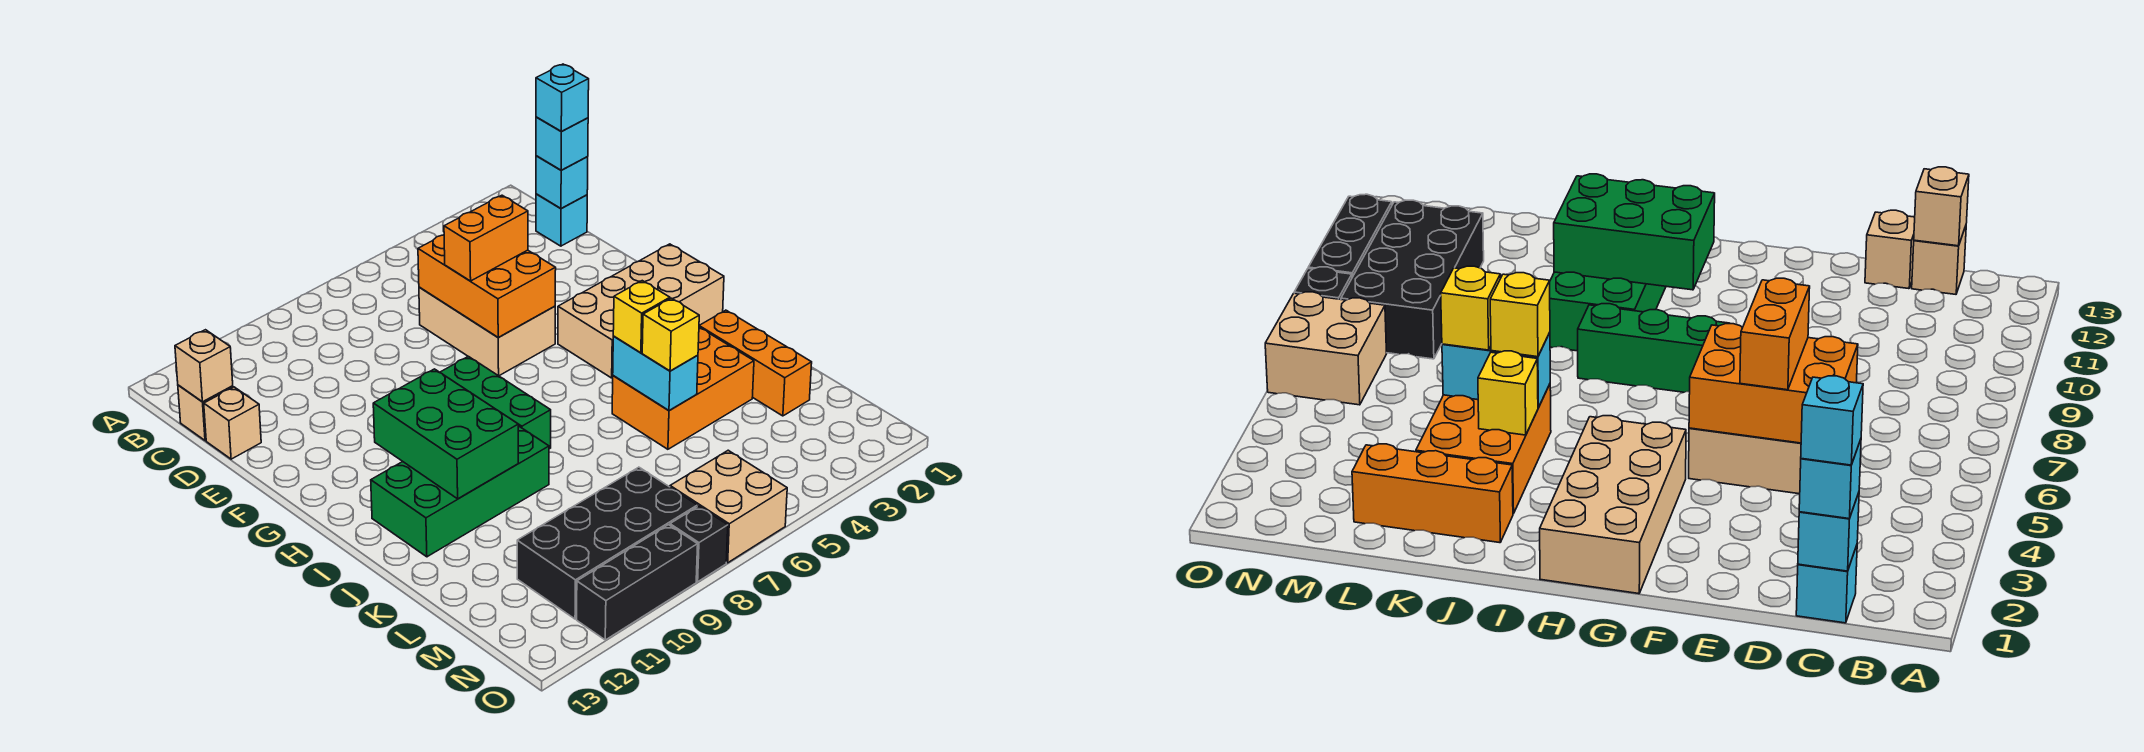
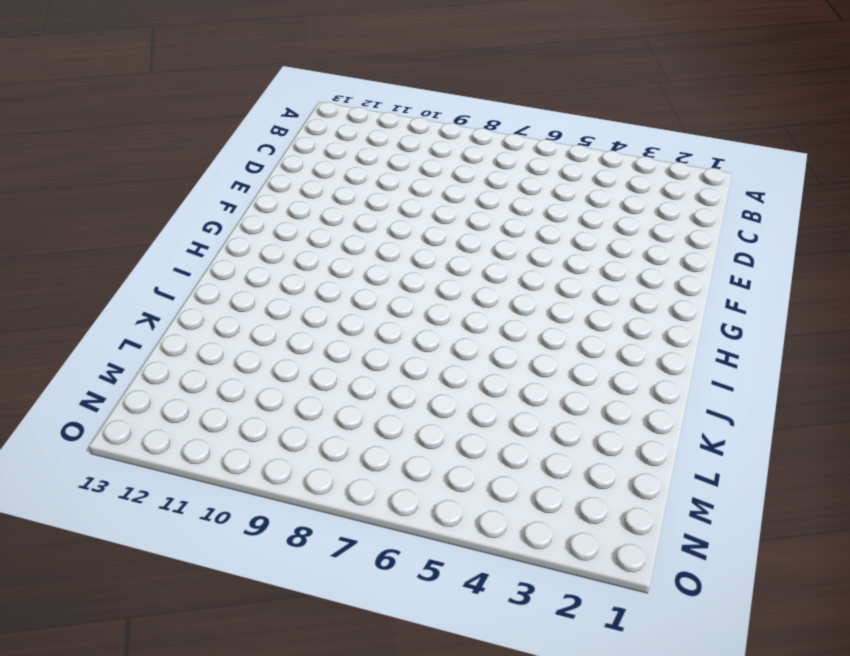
none -> cyan 1x1 brick [536,194,587,246]
none -> tan 1x1 brick [178,385,233,441]
none -> tan 2x3 brick [419,287,555,376]

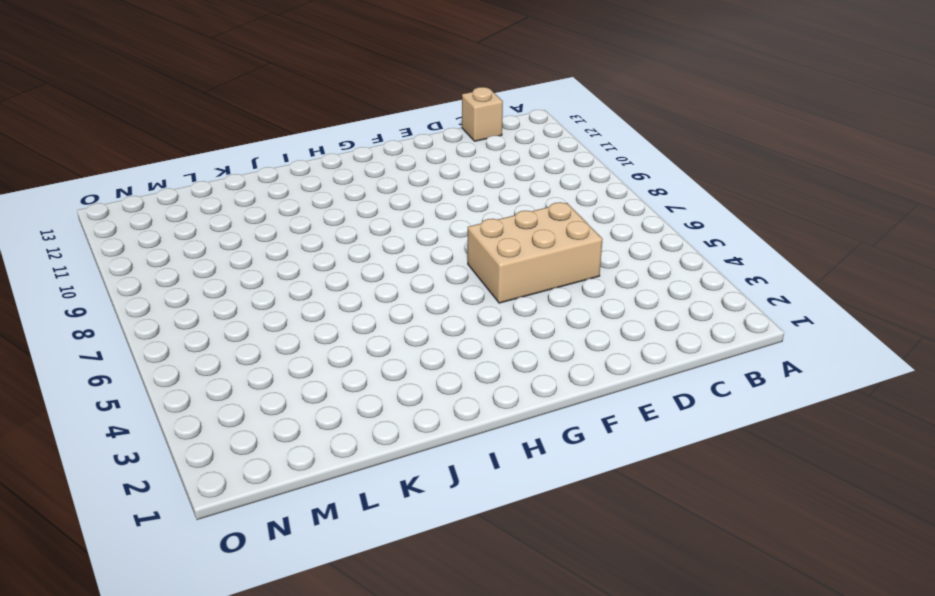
none -> cyan 1x1 brick [536,194,587,246]
none -> tan 1x1 brick [204,387,261,459]
none -> tan 2x4 brick [558,244,724,378]

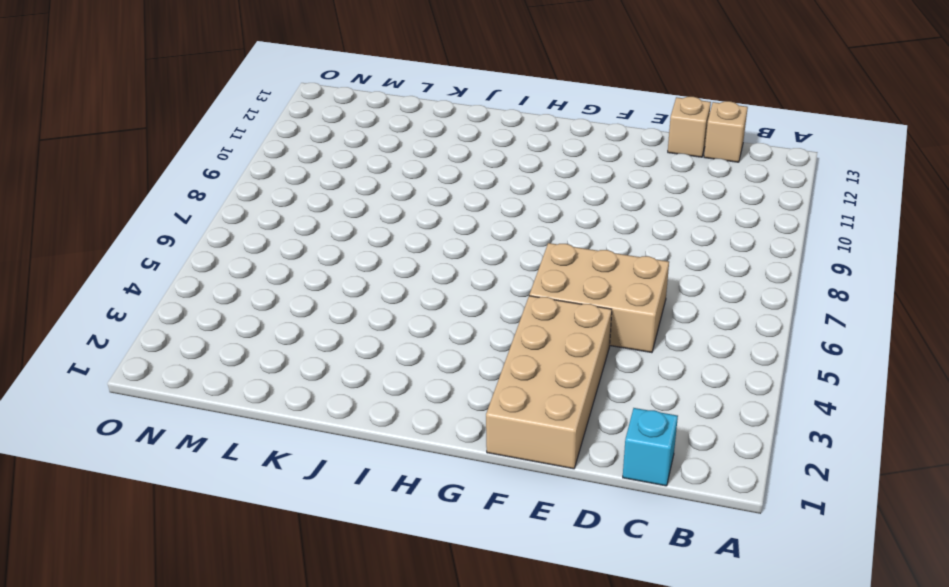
tan 2x4 brick [486,296,612,469] -> tan 2x4 brick moved to [558,244,724,378]
none -> green 1x3 brick [440,356,551,449]
none -> green 2x4 brick [371,426,549,557]
none -> orange 1x3 brick [699,310,812,416]

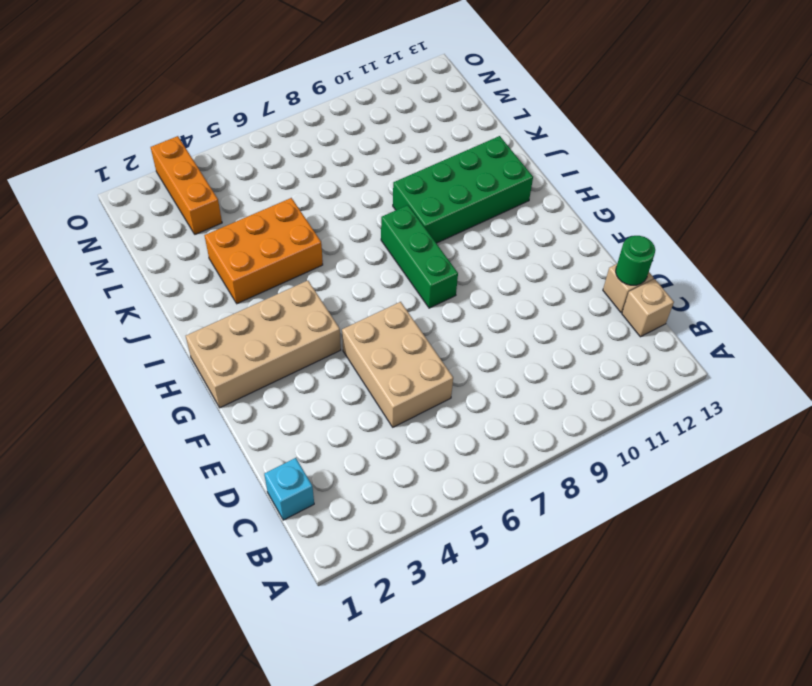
green 1x1 round brick [616,236,655,285] -> none
orange 1x3 brick [151,136,222,234] -> orange 1x3 brick moved to [699,310,812,416]
none -> black 2x4 brick [517,467,697,619]
none -> tan 2x2 brick [670,450,787,563]
none -> black 1x1 brick [670,506,728,582]

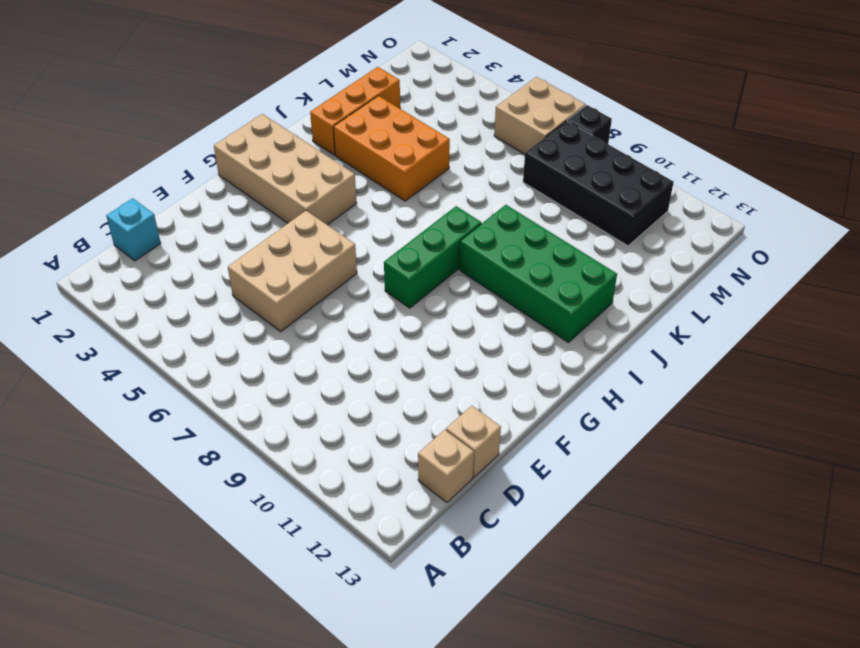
none -> black 1x3 brick [577,525,698,640]
none -> cyan 1x1 brick [536,156,588,209]
none -> tan 1x1 brick [175,330,233,402]

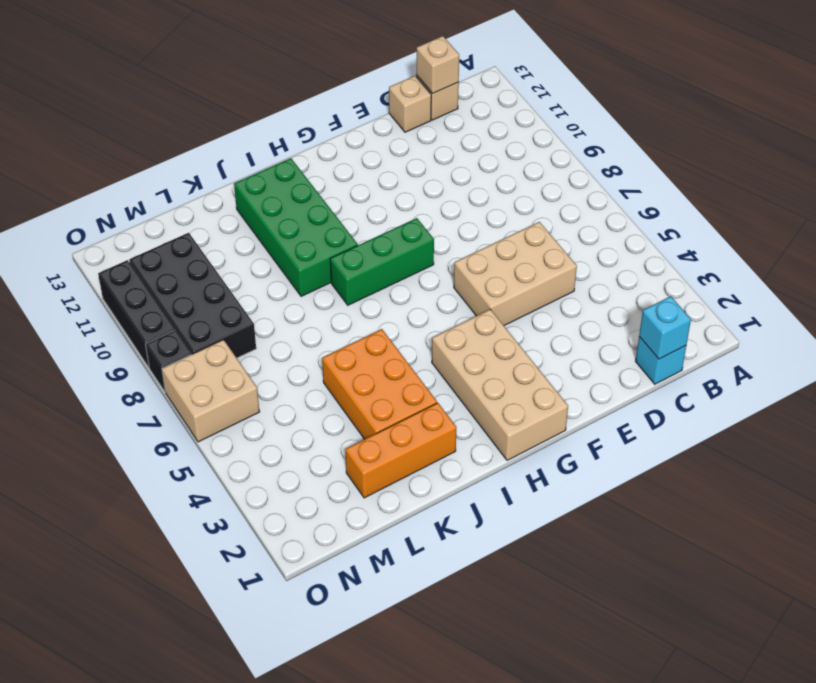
none -> orange 2x3 brick [418,235,556,338]
none -> green 2x3 brick [373,369,518,499]
none -> yellow 1x1 brick [1478,351,1538,435]

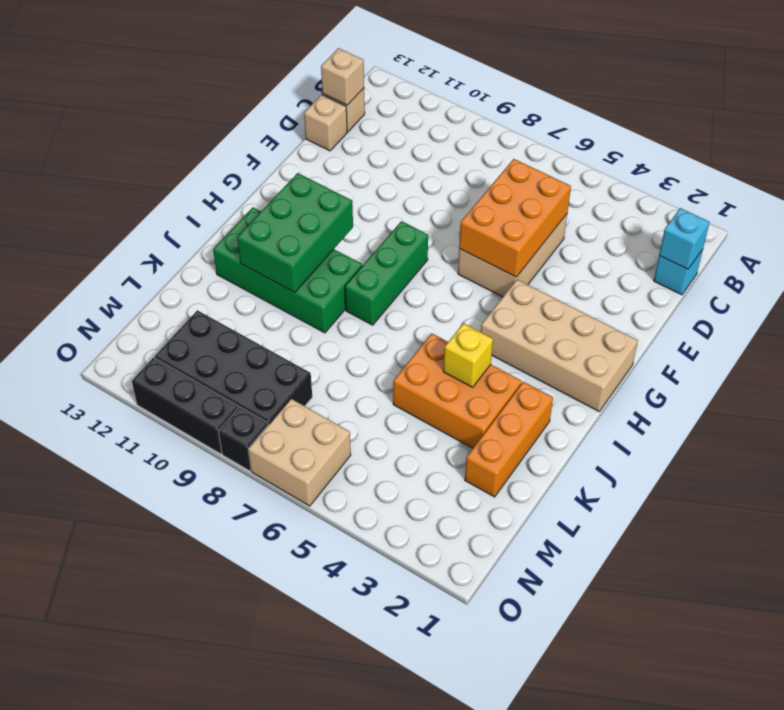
none -> cyan 1x2 brick [613,336,698,411]
none -> cyan 1x1 brick [536,117,588,170]
none -> orange 1x2 brick [444,195,528,281]

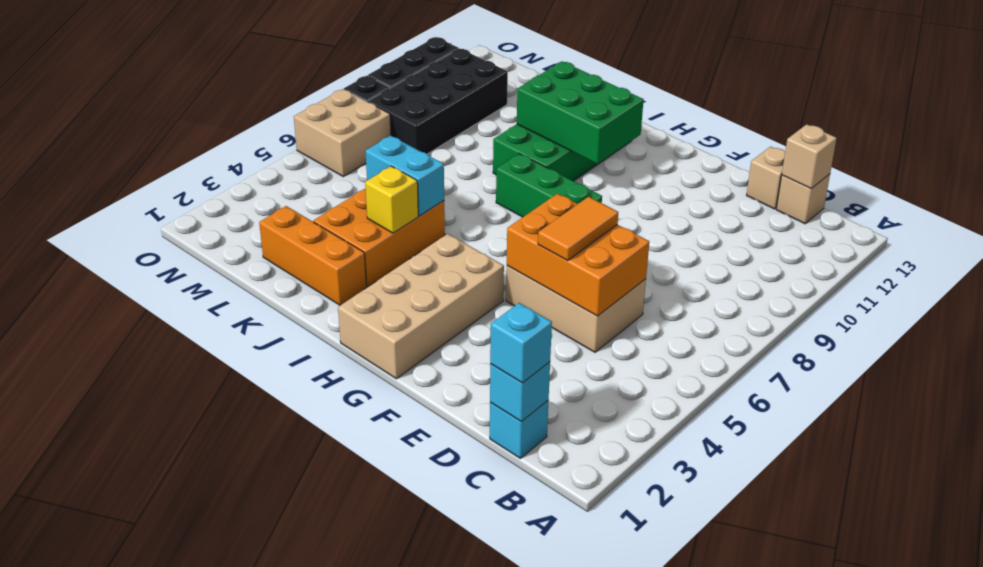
orange 1x2 tile [538,197,618,261] -> orange 1x2 brick [444,195,528,281]
none -> yellow 1x1 brick [613,281,670,353]
none -> yellow 1x1 brick [642,298,699,371]
none -> cyan 1x1 brick [536,64,589,132]

